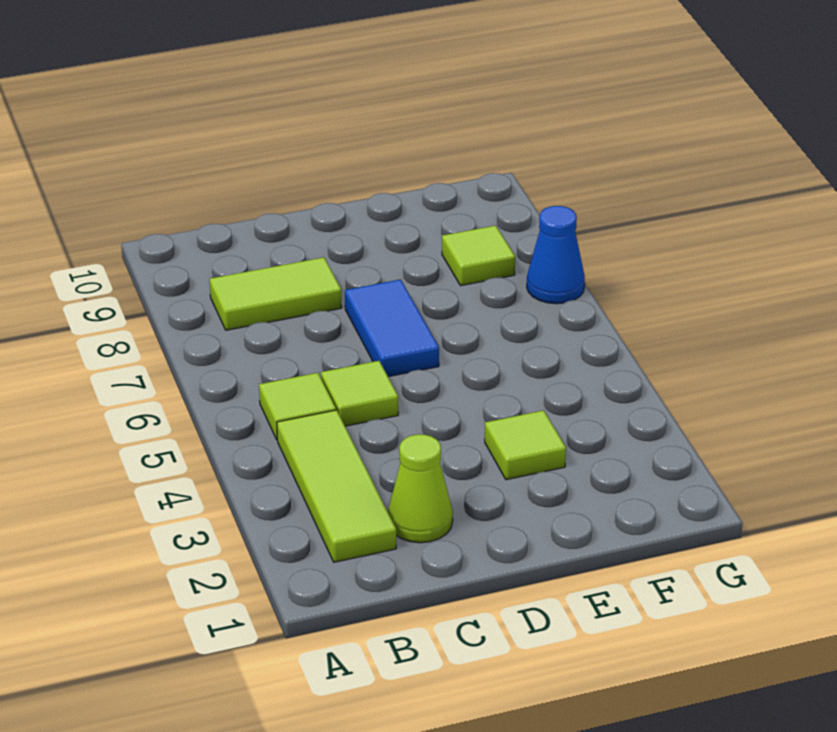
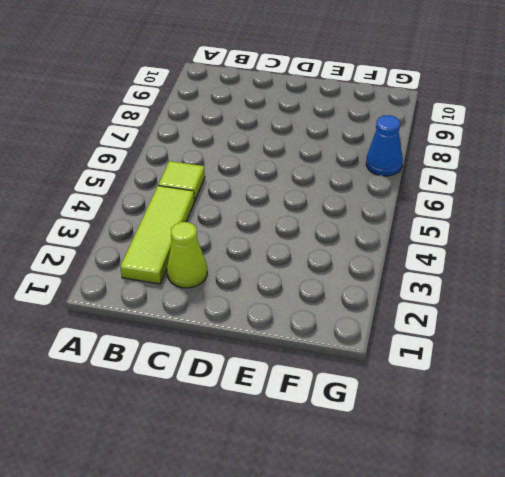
none -> lime 1x2 tile [210,257,342,330]
none -> lime 1x1 tile [321,361,398,426]

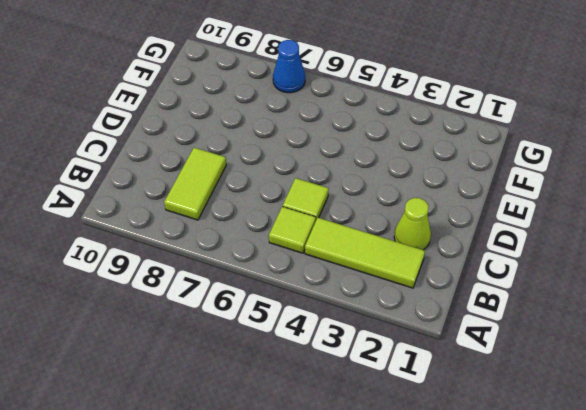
none -> blue 1x2 tile [345,280,439,377]
none -> lime 1x1 tile [485,410,566,480]

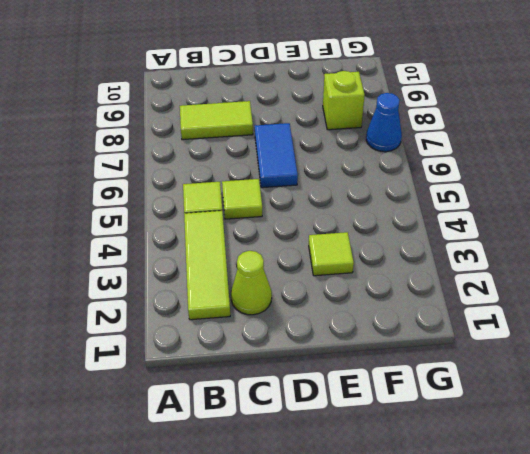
lime 1x1 brick [323,71,365,130] -> lime 1x1 tile [442,226,515,286]

